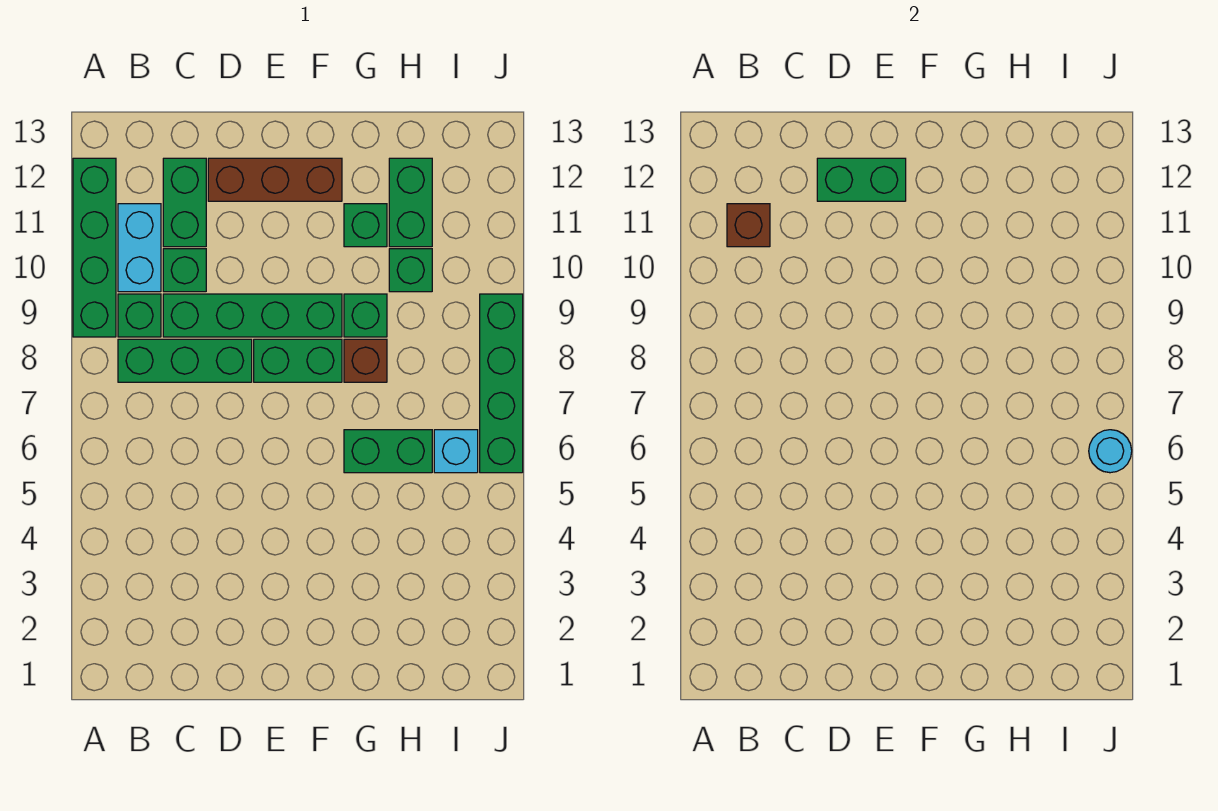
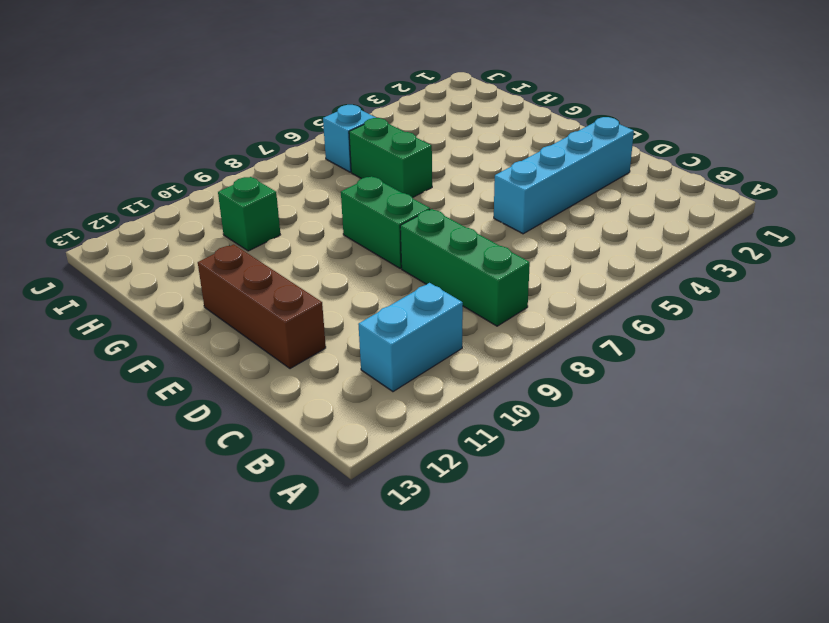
cyan 1x4 brick [494,117,634,234] -> none
none -> green 1x4 brick [73,158,116,337]
none -> green 1x1 brick [118,294,161,337]
none -> green 1x4 brick [163,294,342,337]

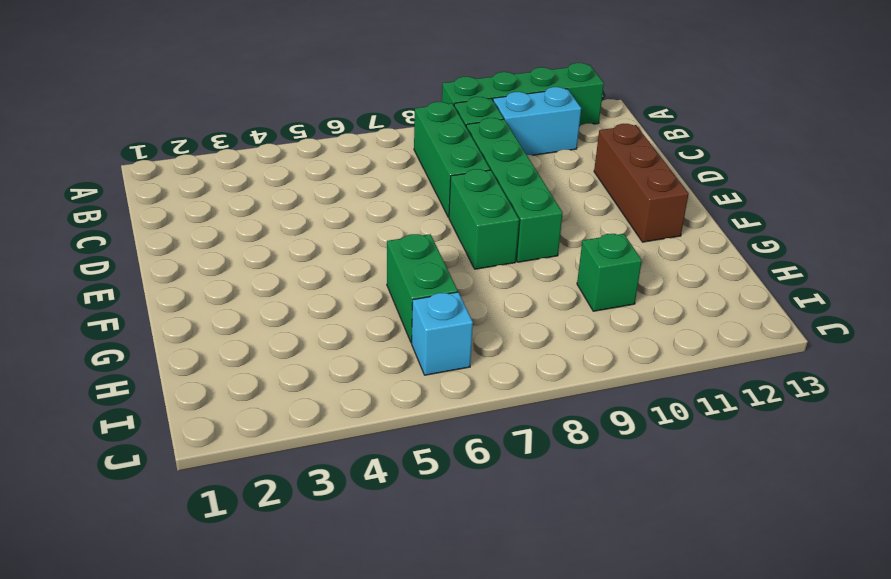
none -> green 1x1 brick [163,249,206,292]
none -> green 1x2 brick [163,158,206,247]
none -> brown 1x1 brick [344,339,387,382]

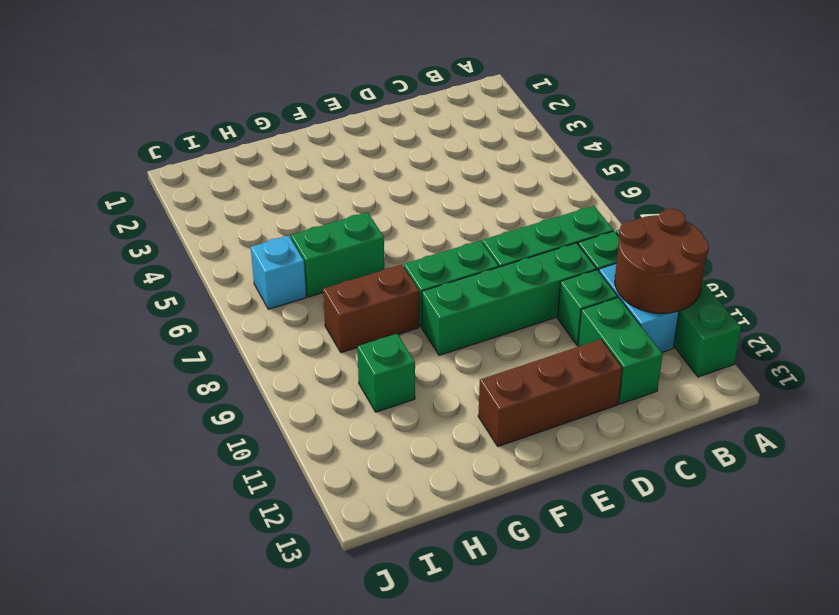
brown 2x2 round brick [615,209,709,313] -> brown 1x1 brick [727,204,770,247]
brown 1x2 brick [323,265,419,353] -> brown 1x1 brick [344,339,387,382]
none -> green 1x1 brick [344,294,387,337]
none -> green 1x1 brick [344,204,387,247]
none -> green 1x2 brick [389,158,432,247]

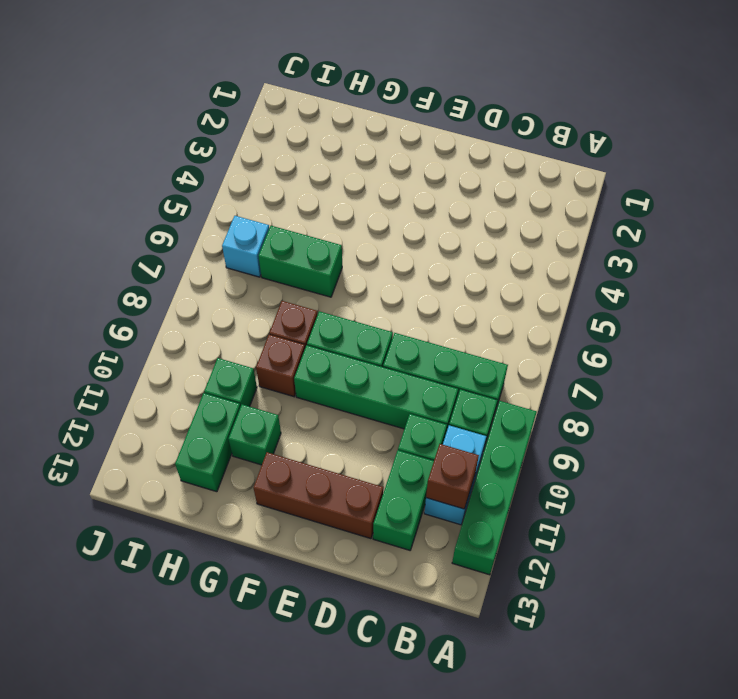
brown 1x1 brick [256,335,305,397] -> green 1x1 brick [344,294,387,337]
none -> green 1x4 brick [480,294,523,473]
none -> green 1x2 brick [817,158,906,201]
none -> cyan 1x1 round brick [1089,430,1132,473]

